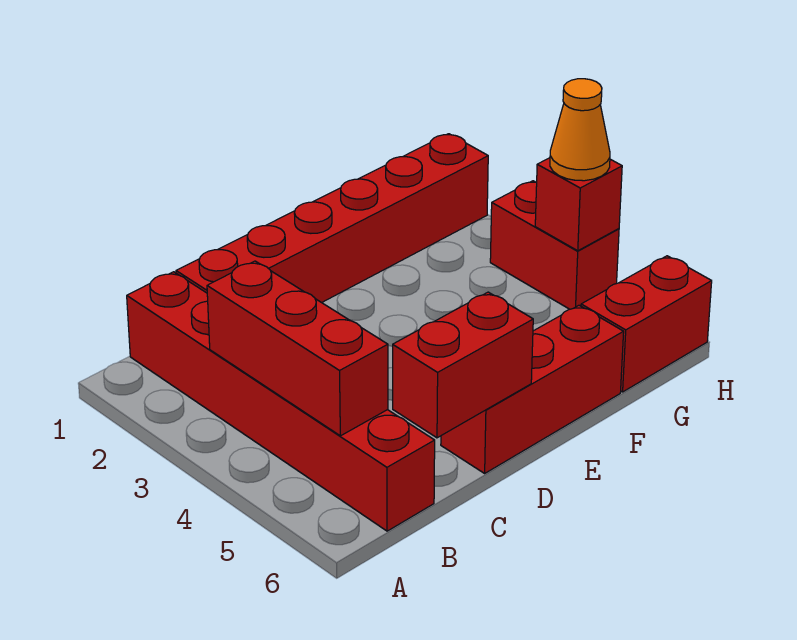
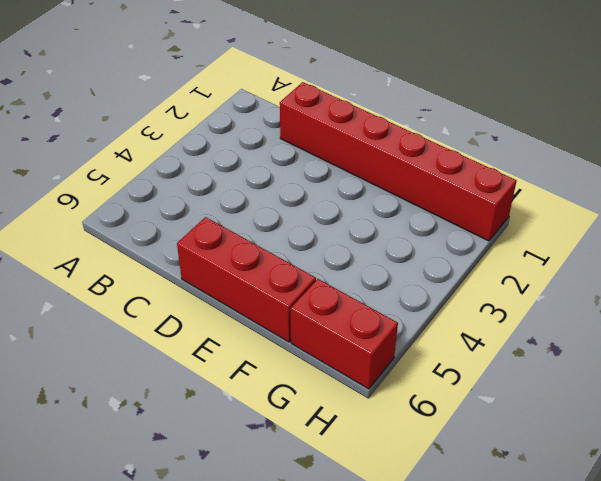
none -> red 1x6 brick [127,272,435,531]
none -> red 1x2 brick [490,181,619,309]

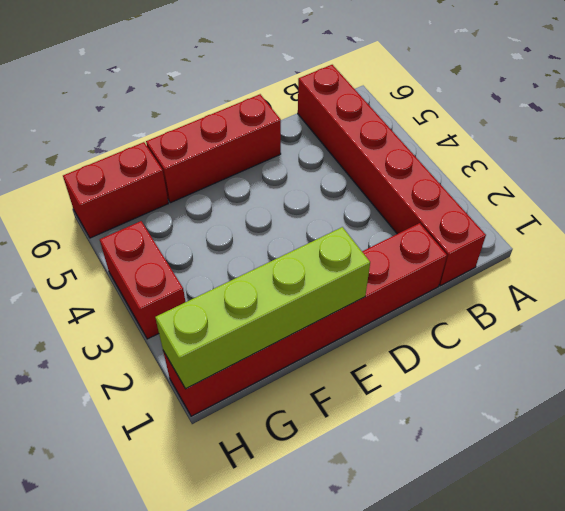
lime 1x4 brick [155,227,370,389] -> none
none -> red 1x3 brick [207,261,388,436]
none -> red 1x2 brick [393,292,533,438]

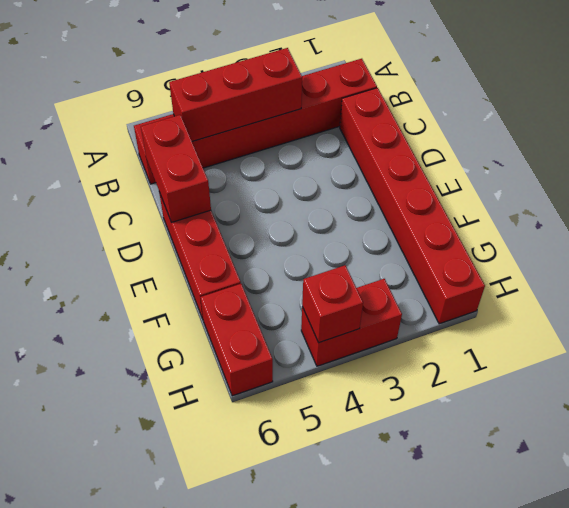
none -> orange 1x1 cone [550,79,610,181]

